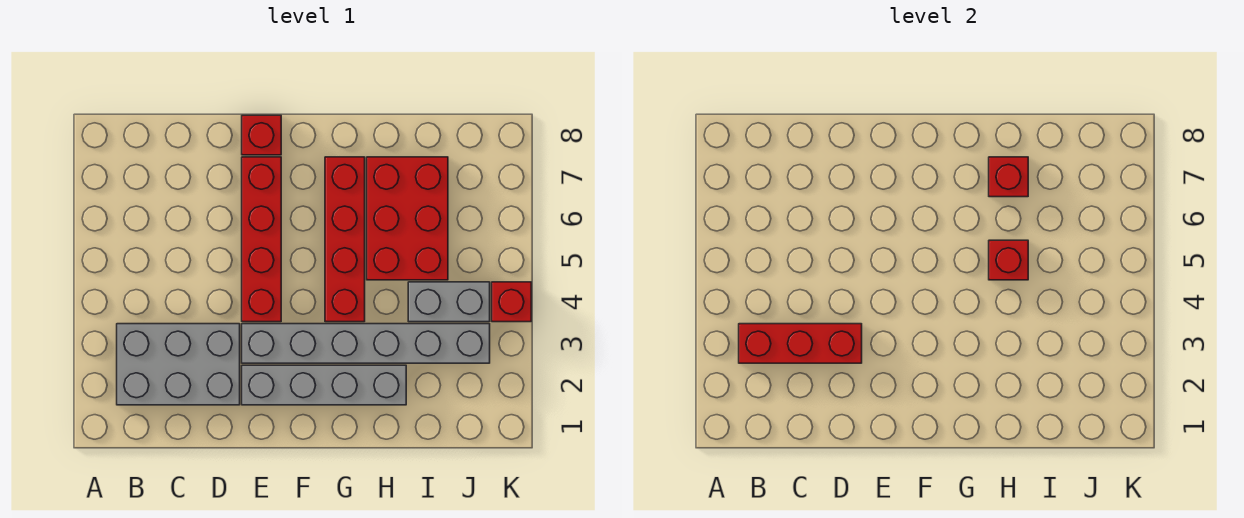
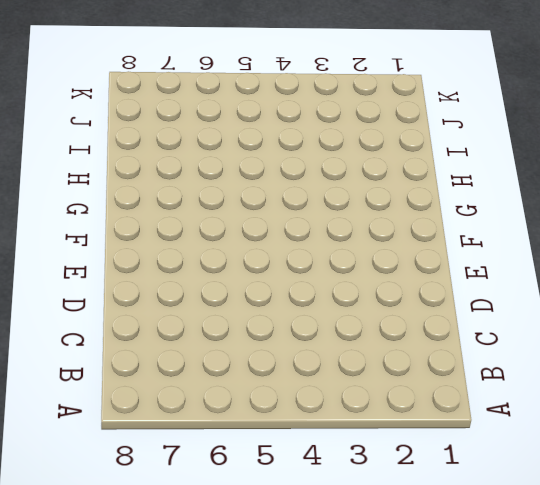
none -> grey 2x3 brick [117,324,240,405]
none -> grey 1x4 brick [242,365,406,405]
none -> grey 1x6 brick [242,324,490,363]

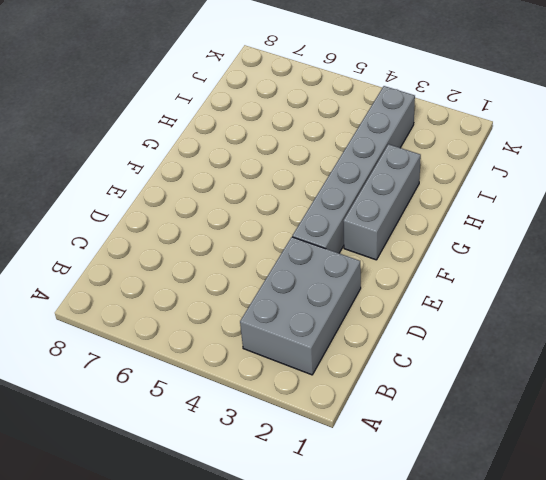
grey 1x3 brick [343,144,421,260] -> grey 1x4 brick [242,365,406,405]
none -> red 1x4 brick [242,157,281,322]
none -> red 1x1 brick [242,115,281,155]
none -> red 1x4 brick [325,157,365,322]

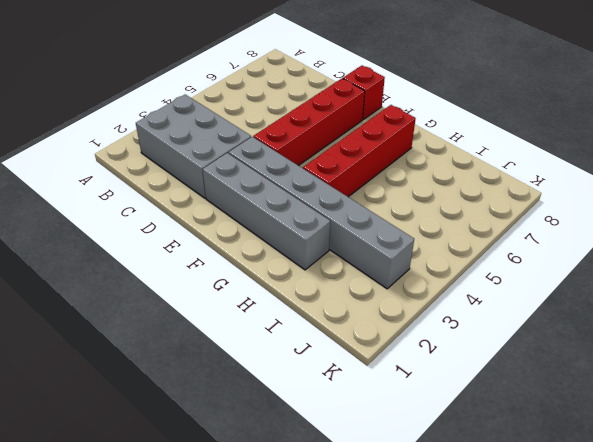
none -> red 2x3 brick [367,157,448,280]
none -> grey 1x2 brick [408,282,490,322]
none -> red 1x1 brick [492,282,531,322]

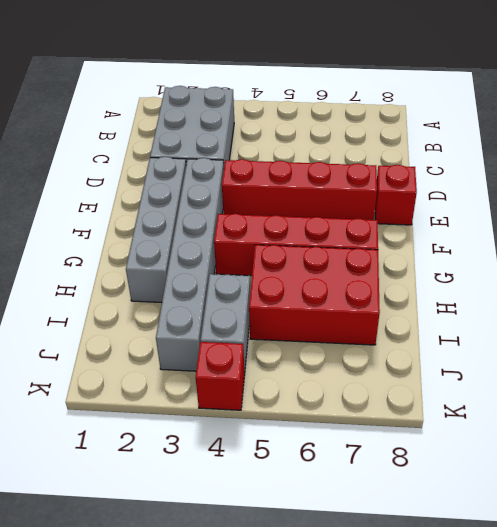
none -> red 1x3 brick [739,324,862,363]
none -> red 1x1 brick [989,240,1028,280]
none -> red 1x1 brick [989,157,1028,197]

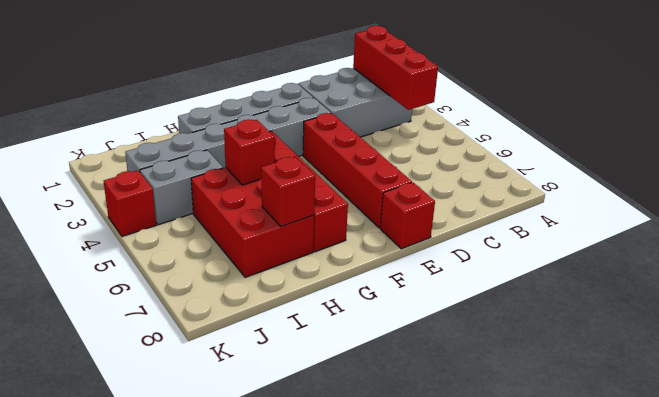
red 1x3 brick [353,26,438,110] -> red 1x3 brick turned to [739,324,862,363]

